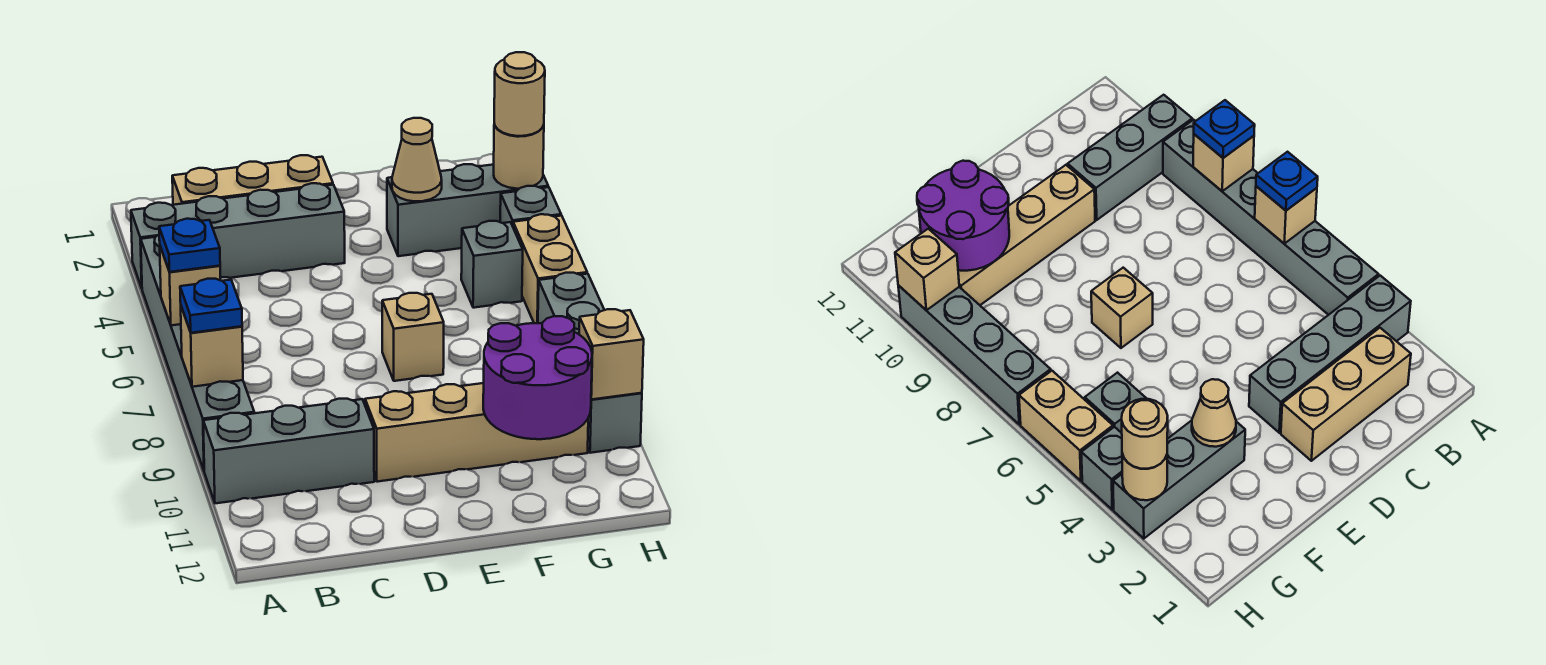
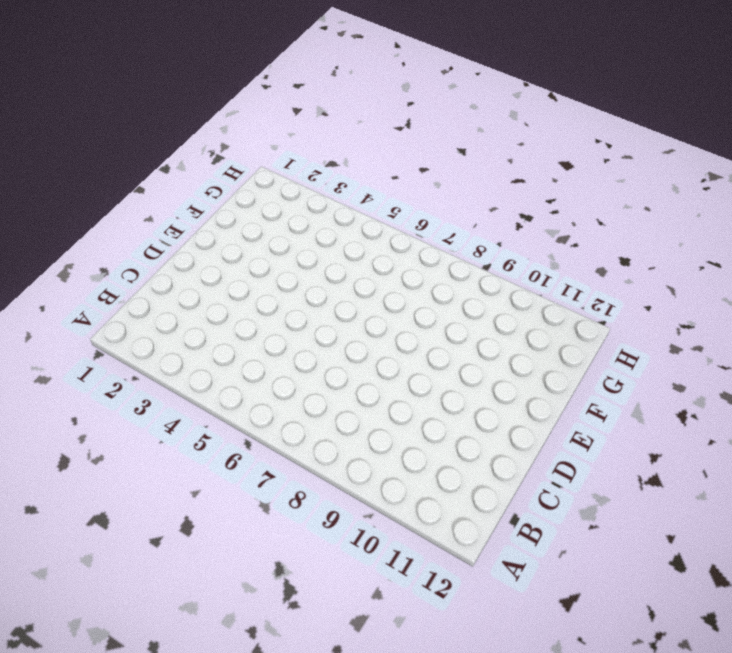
none -> grey 1x4 brick [131,183,345,288]
none -> grey 1x6 brick [141,235,254,470]
none -> grey 1x3 brick [203,399,374,503]

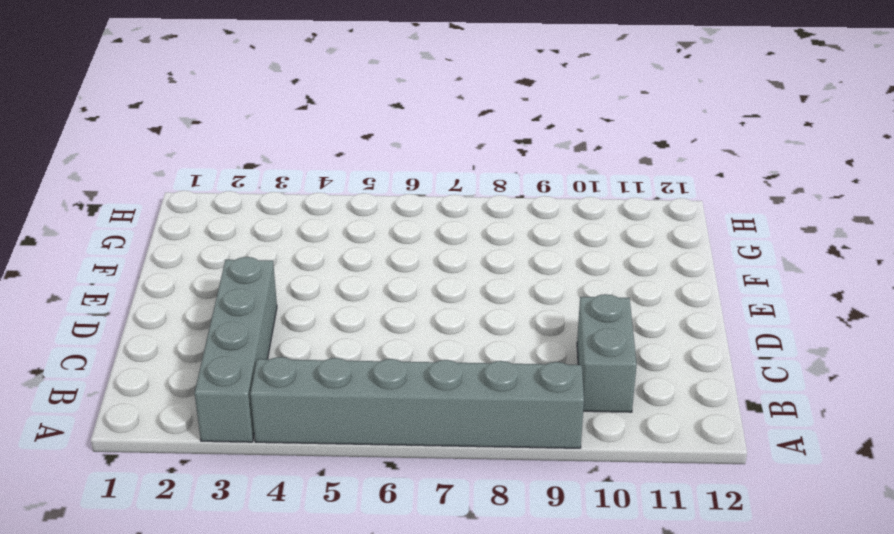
grey 1x2 brick [577,294,637,412] -> grey 1x3 brick [203,399,374,503]
none -> tan 1x3 brick [172,155,333,205]
none -> tan 1x4 brick [365,383,588,482]
none -> tan 1x1 brick [382,293,444,381]

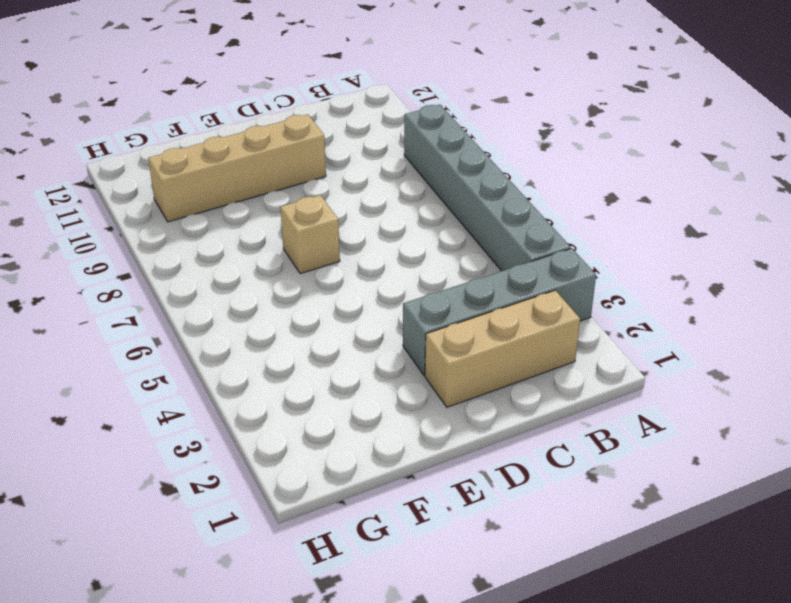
none -> grey 1x3 brick [203,399,374,503]
none -> grey 1x3 brick [387,164,548,256]
none -> grey 1x1 brick [461,221,523,308]

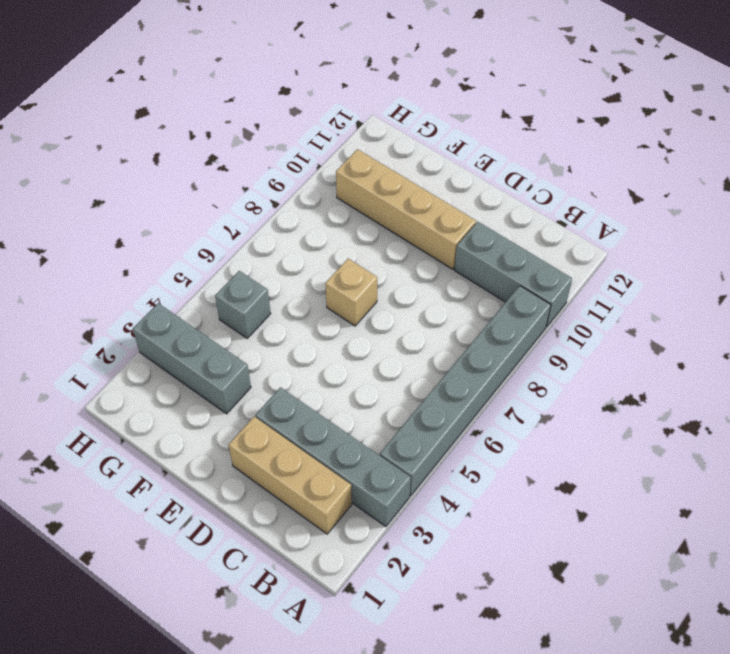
none -> grey 1x1 brick [500,186,561,226]
none -> tan 1x2 brick [513,214,587,323]
none -> grey 1x4 brick [538,273,642,453]

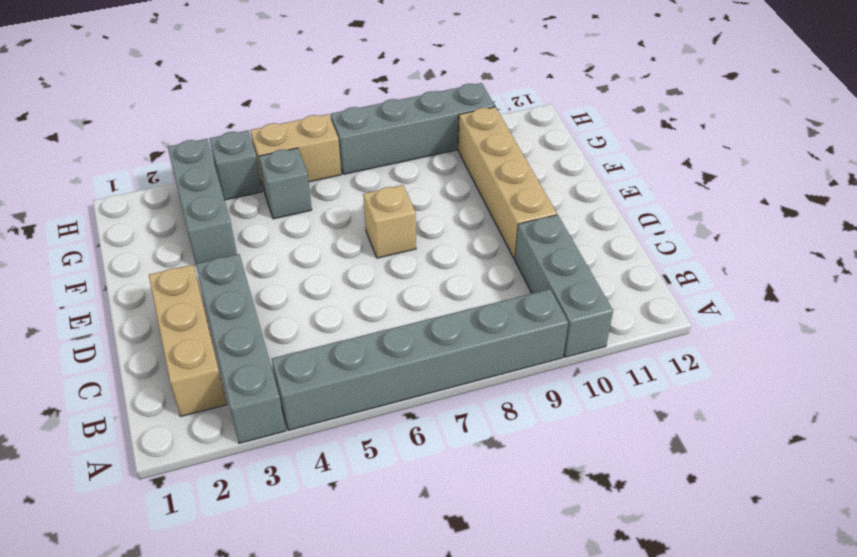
none -> tan 1x1 brick [160,247,221,325]
none -> tan 1x1 brick [181,307,243,387]
none -> tan 1x1 cone [392,118,442,201]

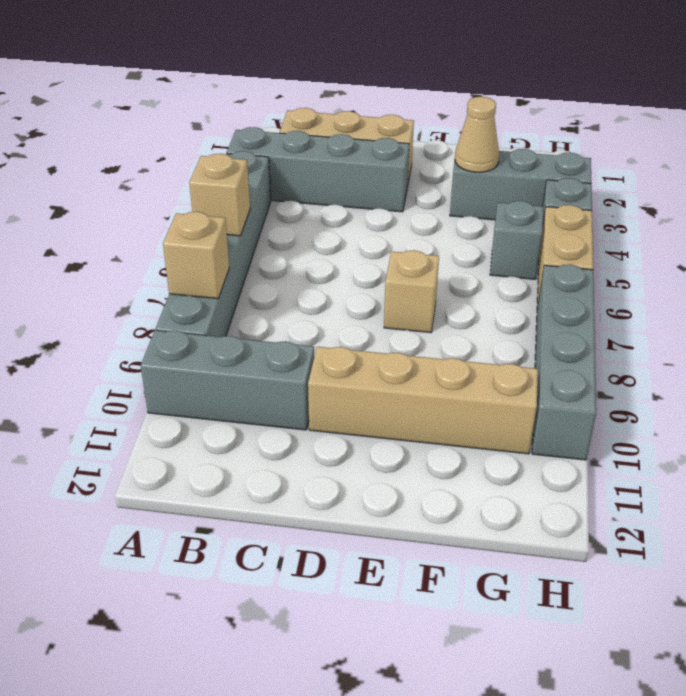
none -> purple 2x2 round brick [483,316,592,439]
none -> tan 1x1 round brick [494,124,544,189]
none -> tan 1x1 brick [579,309,644,399]

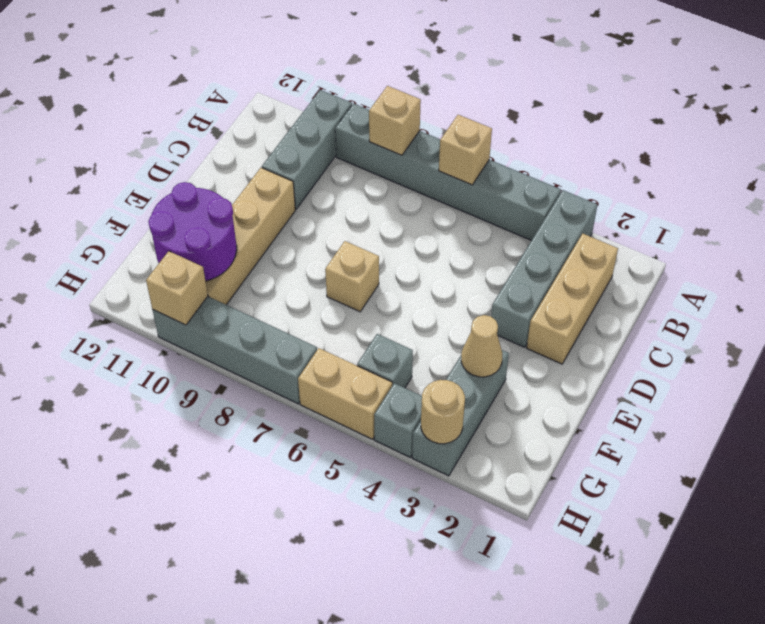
none -> blue 1x1 plate [159,219,220,272]
none -> blue 1x1 plate [180,279,242,333]
none -> tan 1x1 round brick [494,52,545,136]

